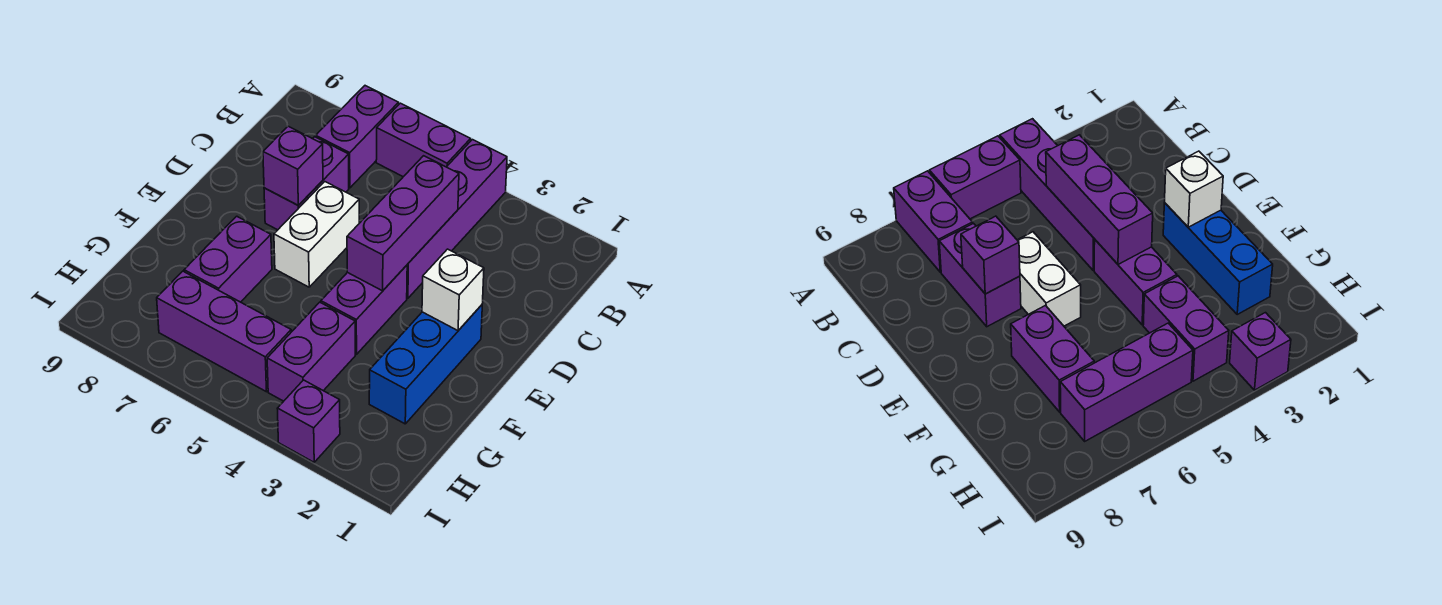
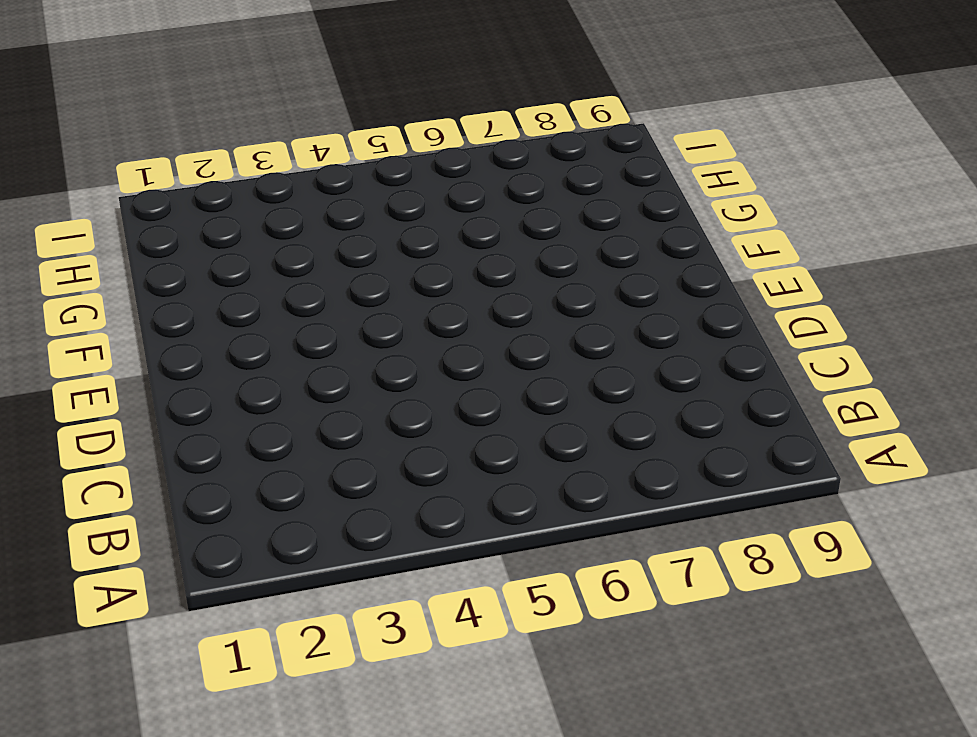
none -> purple 1x4 brick [407,140,507,298]
none -> purple 1x2 brick [376,103,471,177]
none -> purple 1x2 brick [316,86,399,188]

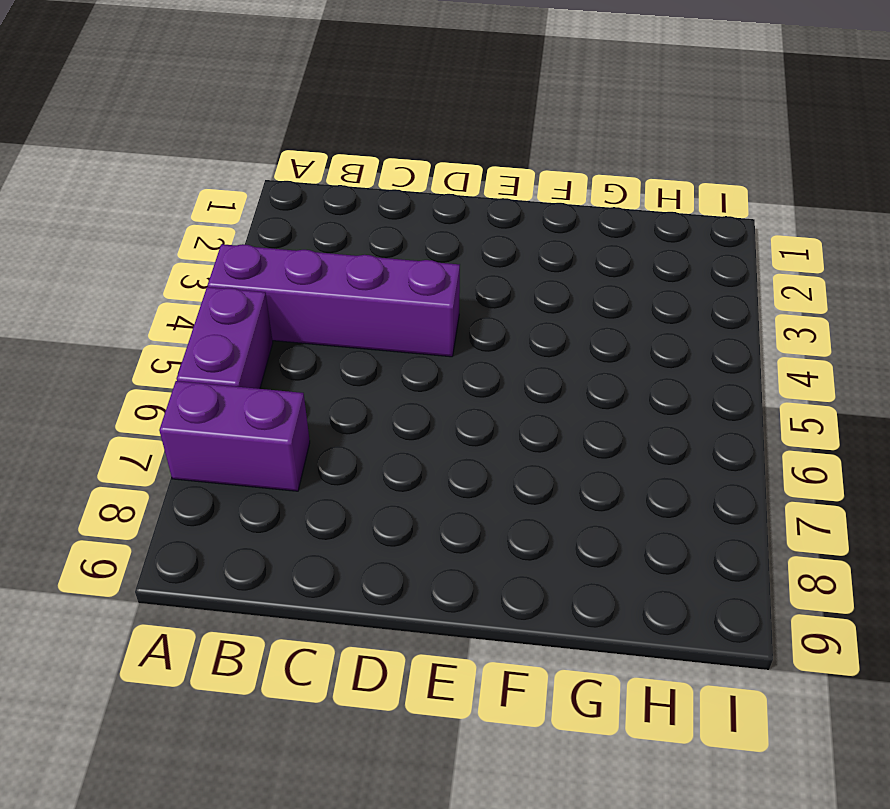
none -> purple 1x2 brick [264,137,349,230]
none -> white 1x2 brick [274,182,359,287]
none -> blue 1x3 brick [369,305,482,424]

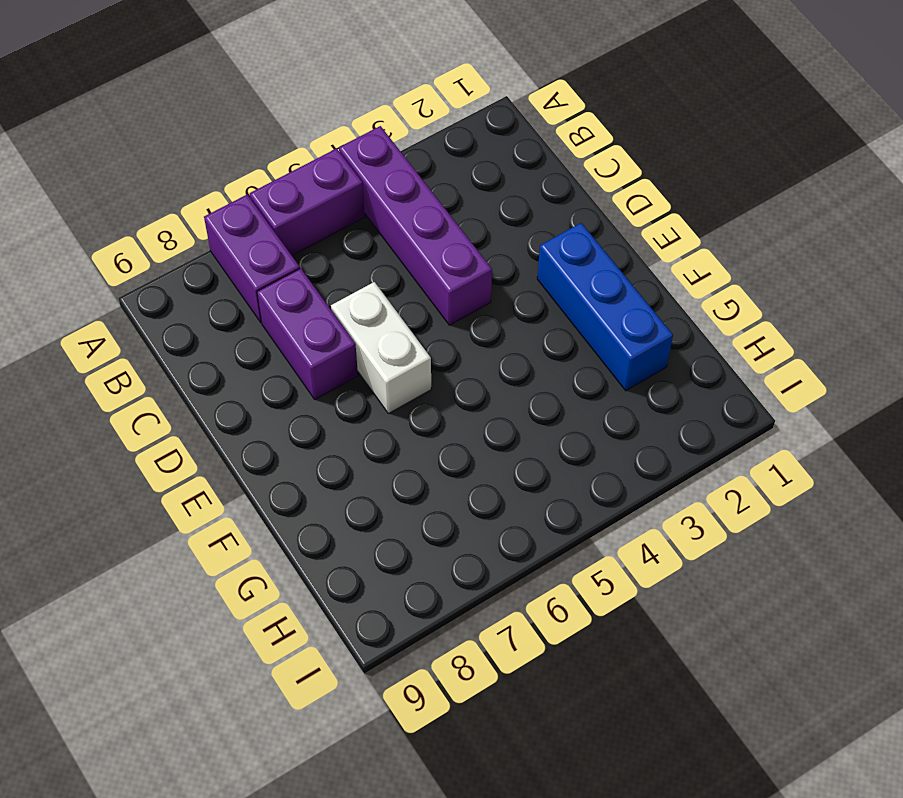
none -> purple 1x2 brick [321,265,407,354]
none -> purple 1x2 brick [184,216,272,302]
none -> purple 1x2 brick [267,302,355,401]

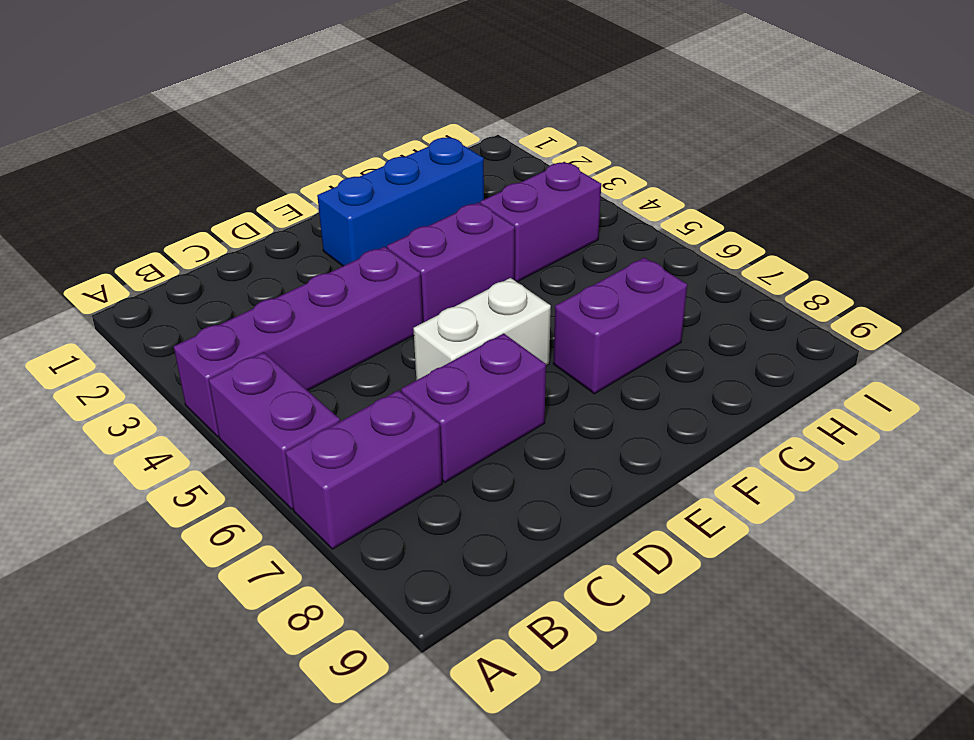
none -> purple 1x3 brick [157,271,291,392]
none -> purple 1x1 brick [277,380,340,462]
none -> purple 1x3 brick [347,156,459,291]

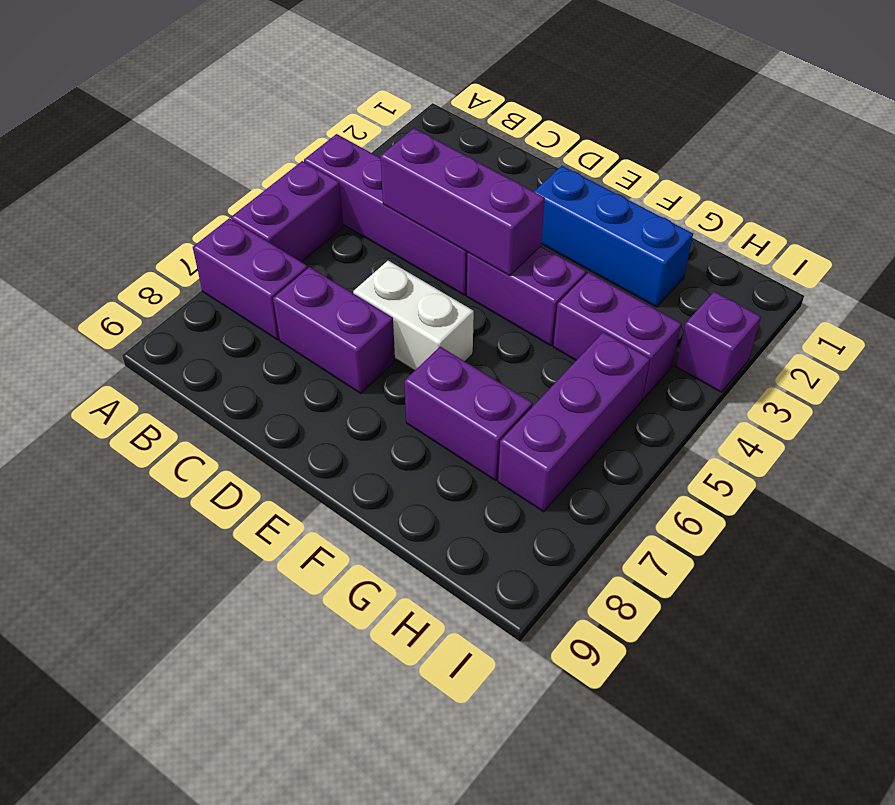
none -> purple 1x1 brick [263,126,323,205]
none -> white 1x1 brick [422,249,484,331]

